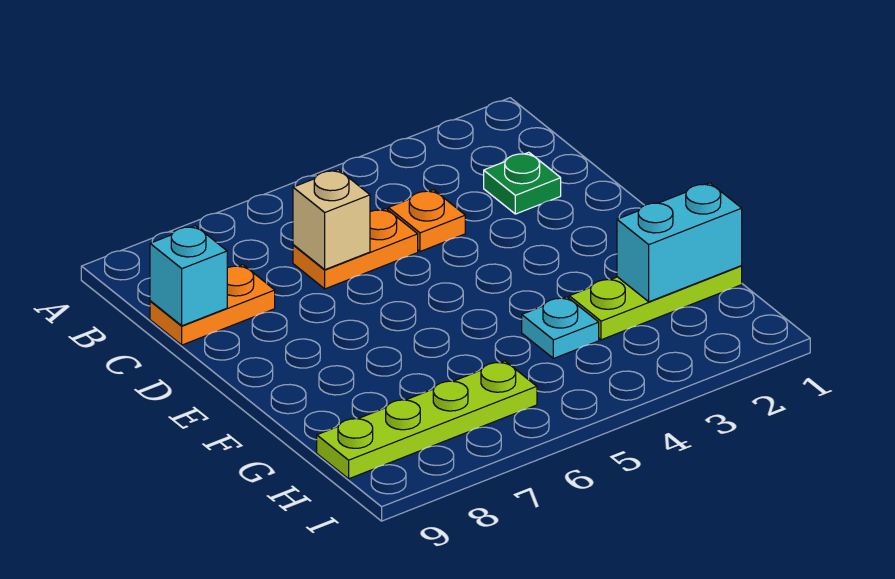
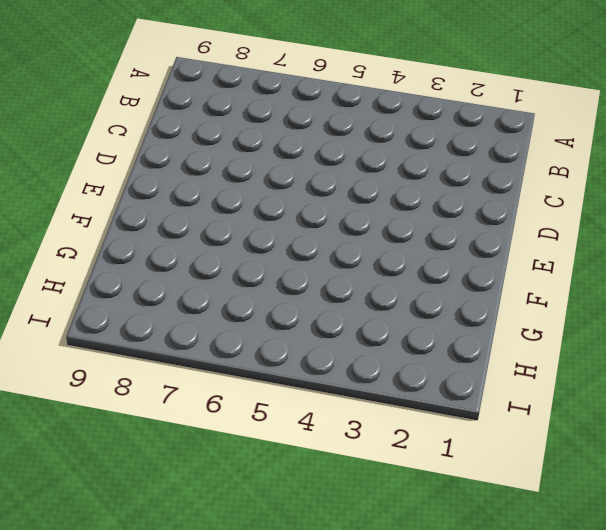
none -> green 1x1 plate [484,152,561,214]
none -> orange 1x1 plate [388,190,465,251]

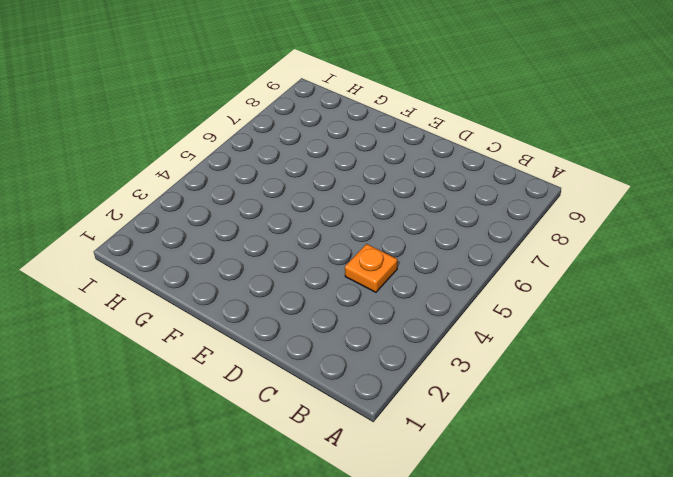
none -> green 1x1 plate [484,152,561,214]
none -> orange 1x2 plate [293,209,418,289]

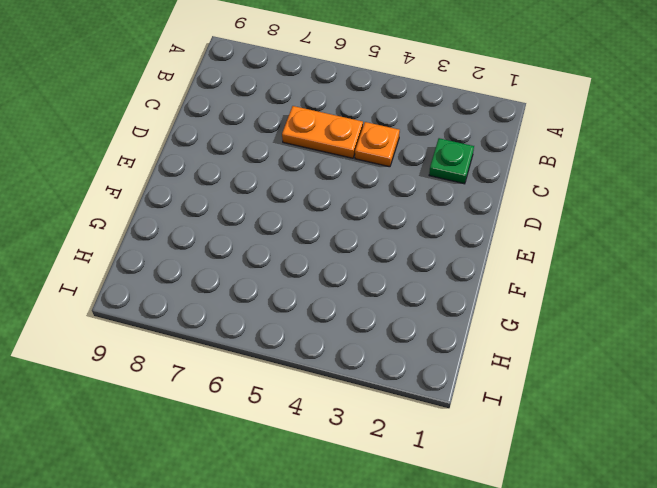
none -> orange 1x2 plate [150,265,275,345]
none -> lime 1x3 plate [569,266,742,340]

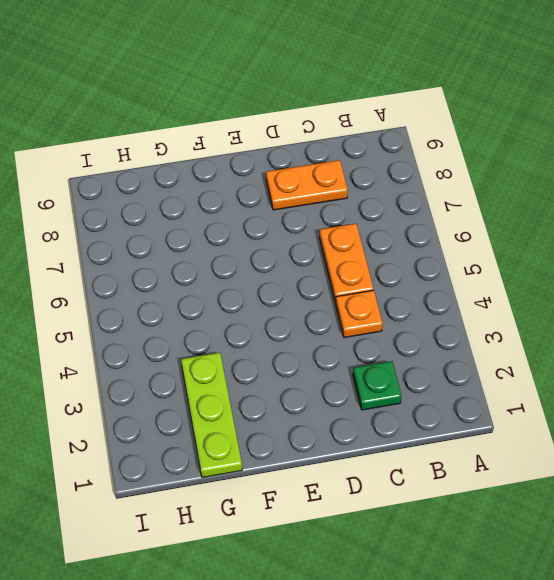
orange 1x2 plate [266,160,348,210] -> orange 1x2 plate turned to [150,265,275,345]
none -> cyan 1x1 plate [522,297,599,358]
none -> lime 1x4 plate [317,361,537,479]

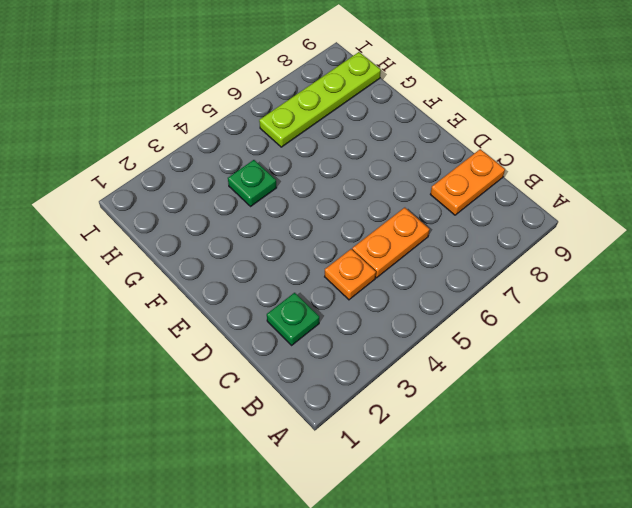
green 1x1 plate [228,160,276,206] -> cyan 1x1 plate [522,297,599,358]
none -> lime 1x3 plate [569,266,742,340]
none -> tan 1x1 brick [293,169,370,270]

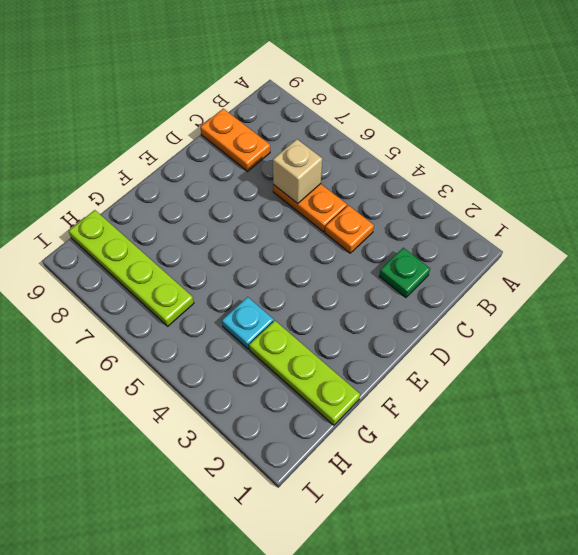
none -> cyan 1x1 brick [150,226,227,326]
none -> cyan 1x2 brick [617,183,742,302]

